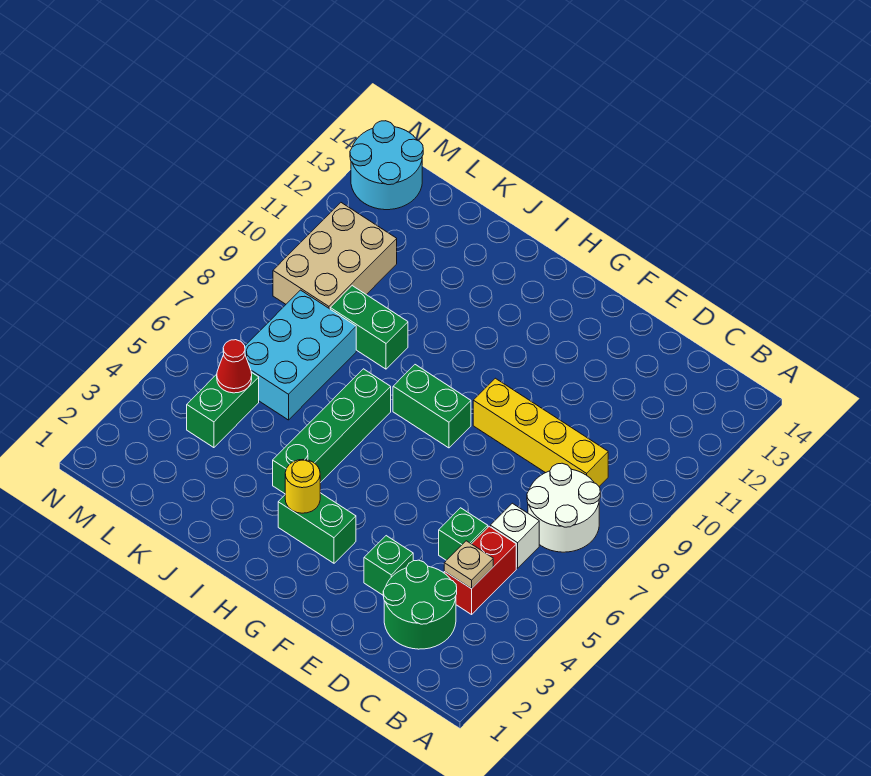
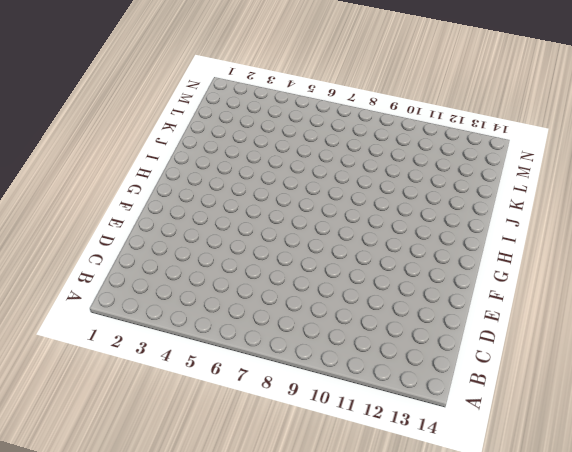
none -> white 2x2 round brick [527,463,600,552]
none -> green 2x2 round brick [383,560,457,649]
none -> red 1x2 brick [444,526,516,614]

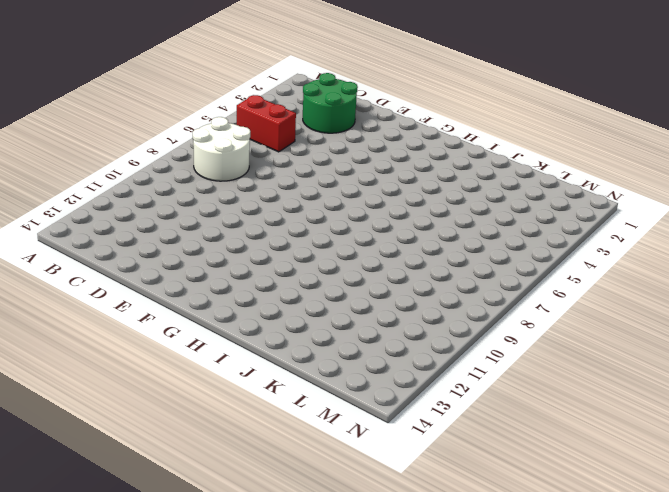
red 1x2 brick [237,95,296,152] -> red 1x2 brick turned to [444,526,516,614]
none -> white 1x1 brick [490,503,539,568]
none -> yellow 1x4 brick [473,378,608,486]
none -> green 1x1 brick [439,508,488,560]

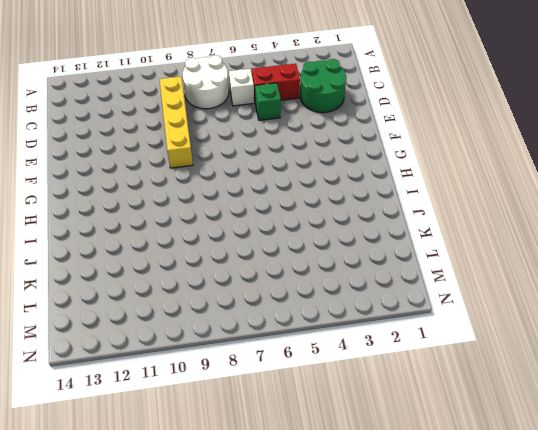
none -> green 1x1 brick [364,536,413,595]
none -> green 1x2 brick [278,493,356,563]
none -> green 1x2 brick [393,365,471,448]

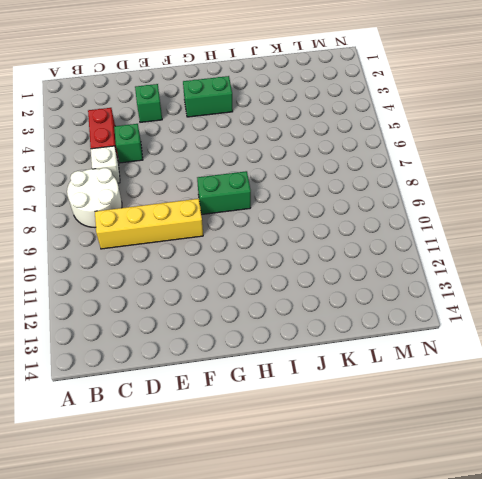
none -> green 2x2 round brick [383,560,457,649]
none -> green 1x4 brick [273,369,391,494]
none -> green 1x2 brick [330,286,408,369]

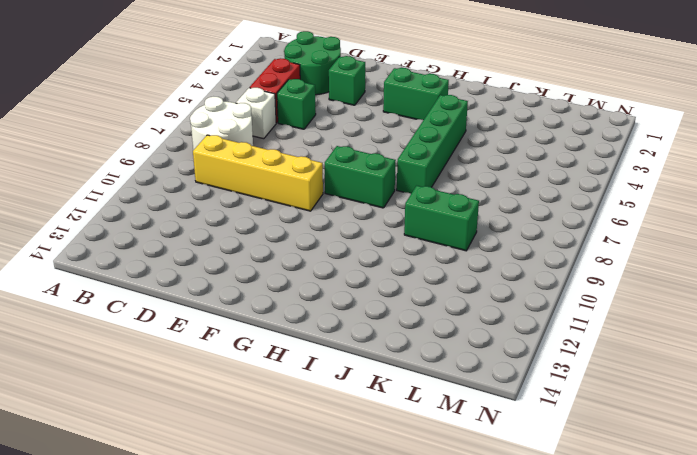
none -> cyan 2x3 brick [245,290,356,420]
none -> green 1x2 brick [187,372,259,448]
none -> tan 2x3 brick [273,203,397,309]

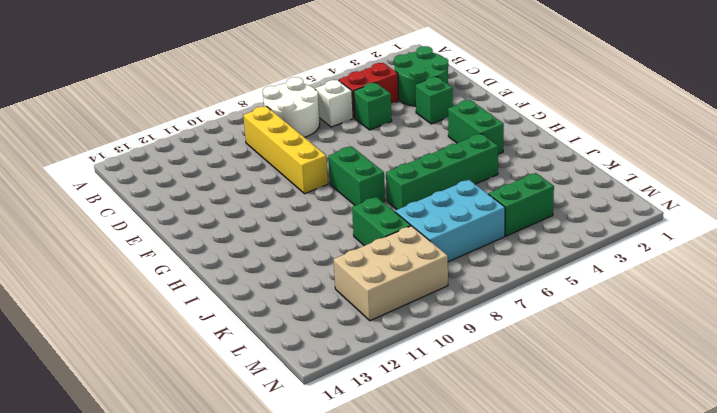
none -> cyan 2x2 round brick [350,121,423,210]
none -> tan 1x1 plate [444,541,493,589]
none -> yellow 1x1 round brick [285,459,320,513]

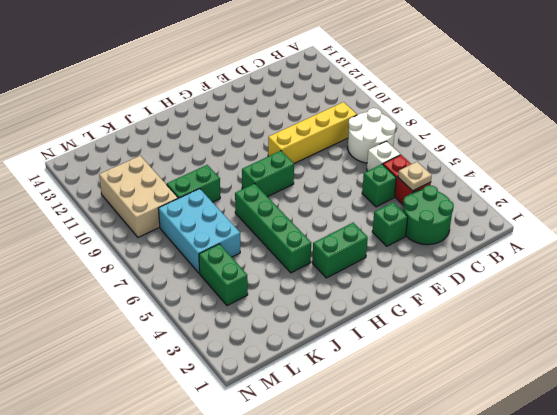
none -> cyan 2x2 round brick [350,121,423,210]
none -> yellow 1x1 round brick [285,459,320,513]
none -> red 1x1 cone [217,340,252,393]

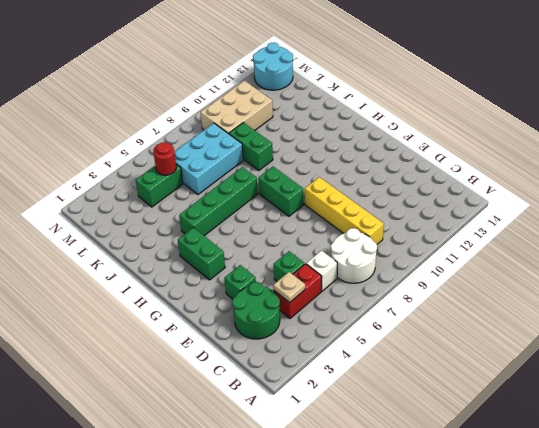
red 1x1 round brick [153,142,176,175] -> red 1x1 cone [217,340,252,393]
none -> yellow 1x1 round brick [285,459,320,513]

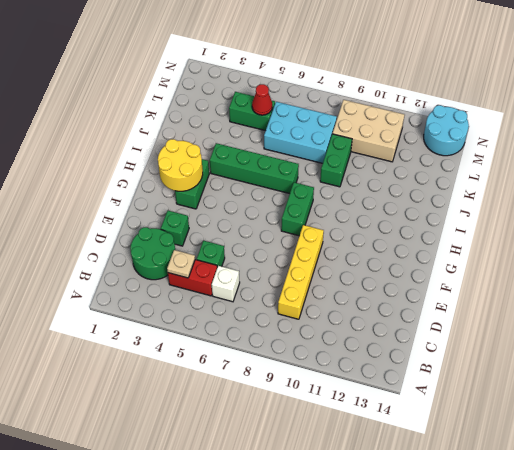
yellow 2x2 round brick [158,139,203,191] -> yellow 1x1 round brick [285,459,320,513]
none -> white 2x2 round brick [527,463,600,552]

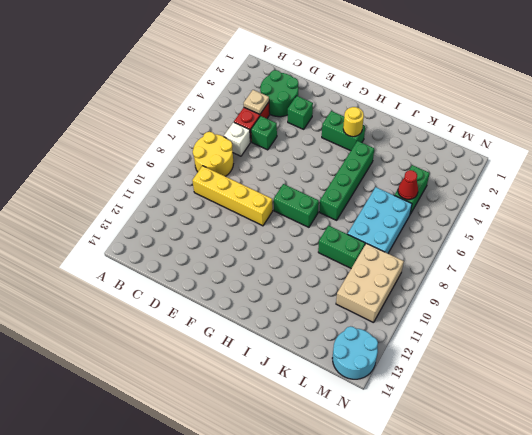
yellow 2x2 round brick [193,132,233,176] -> white 2x2 round brick [527,463,600,552]

